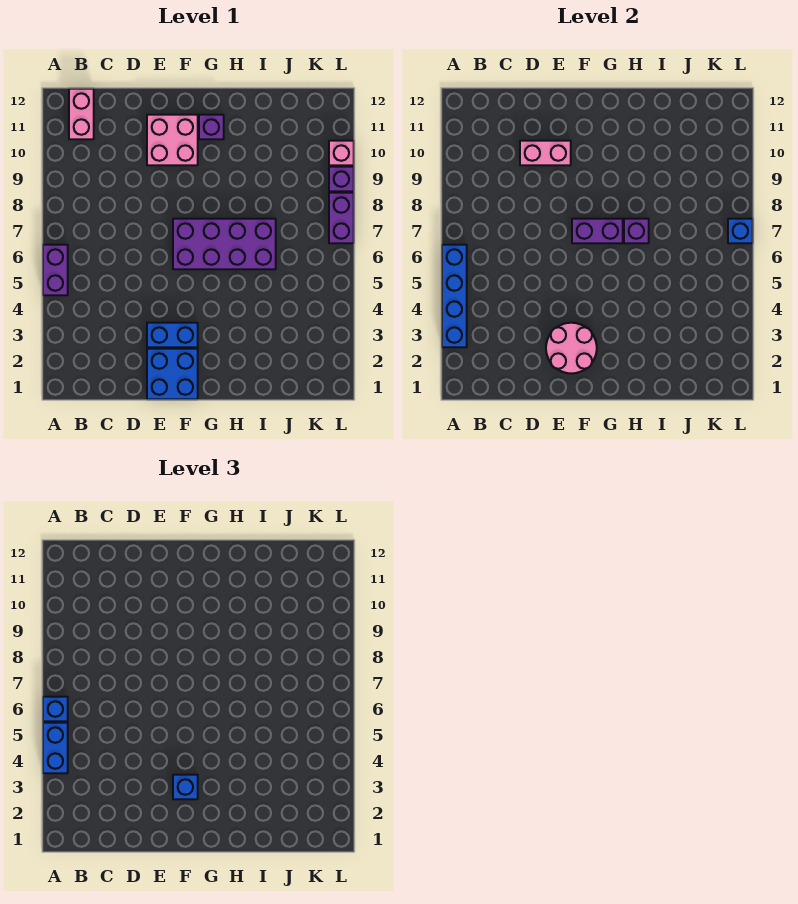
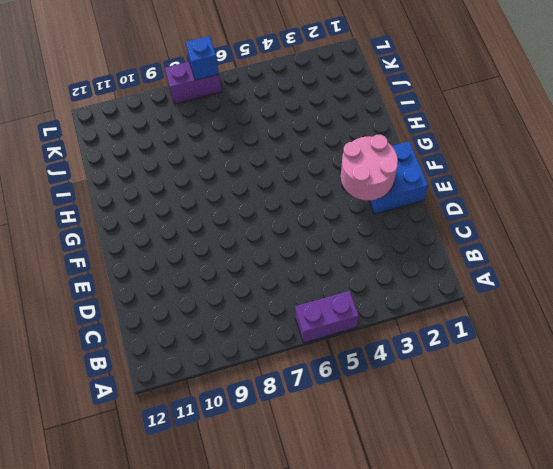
none -> pink 1x2 brick [69,89,94,139]
none -> blue 1x2 brick [147,323,198,347]
none -> pink 2x2 brick [147,115,198,165]

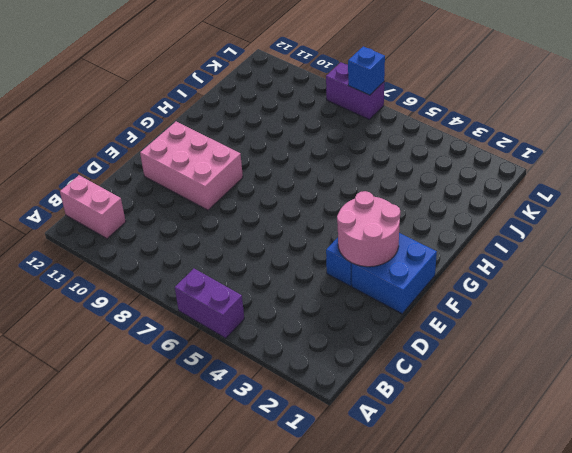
pink 2x3 brick [140,122,243,210] -> pink 2x2 brick [147,115,198,165]
none -> purple 2x4 brick [173,219,276,269]
none -> purple 1x1 brick [199,115,224,139]
none -> purple 1x1 brick [329,167,354,191]

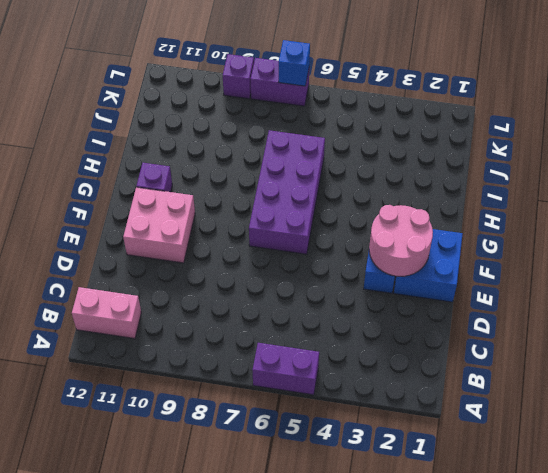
none -> pink 1x1 brick [329,141,354,165]
none -> blue 1x4 brick [442,245,467,347]
none -> pink 1x2 brick [520,141,571,165]

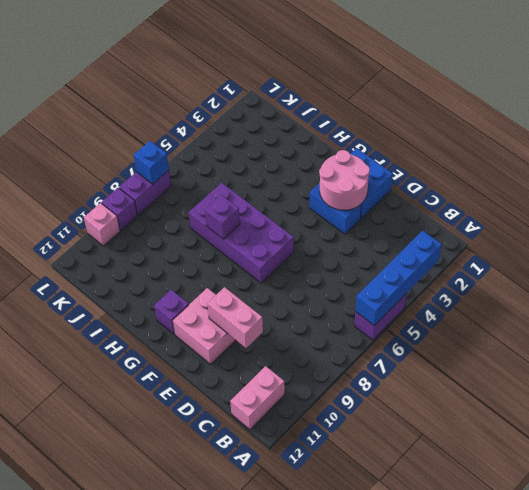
none -> purple 1x2 brick [572,219,623,243]
none -> blue 1x2 brick [43,723,68,773]
none -> blue 1x1 brick [43,697,68,721]

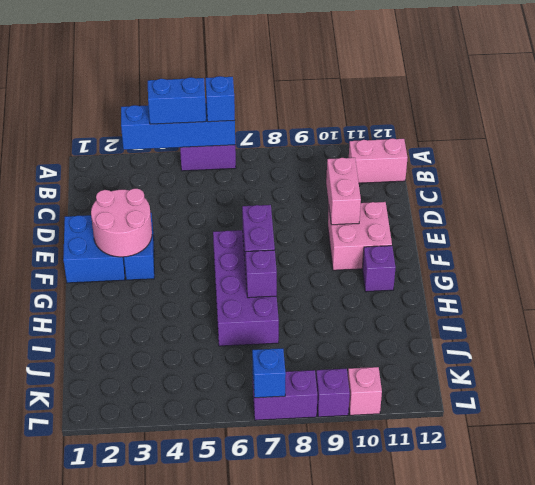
none -> blue 1x1 brick [173,775,198,799]

